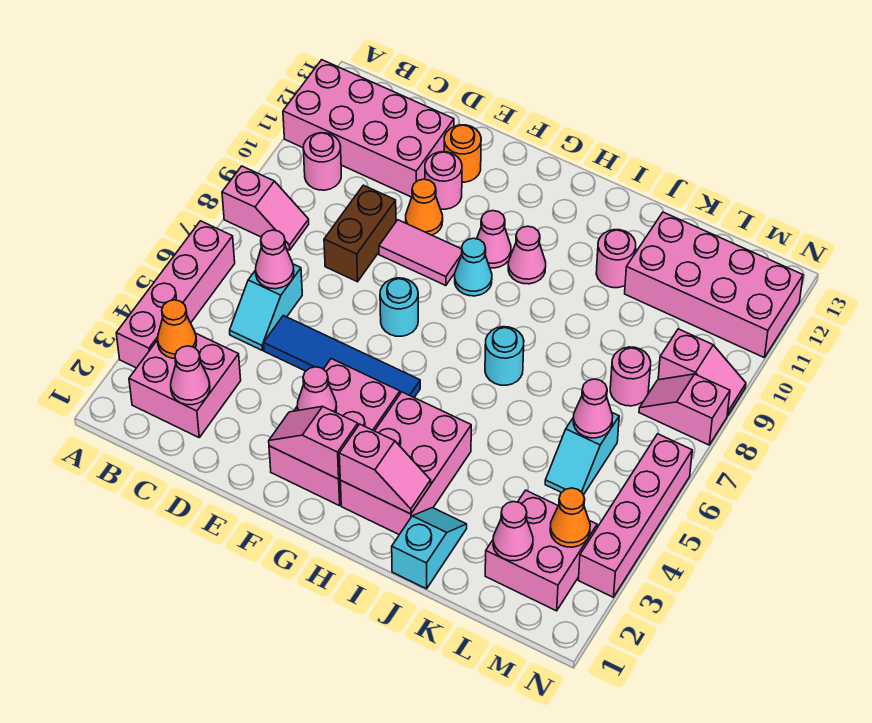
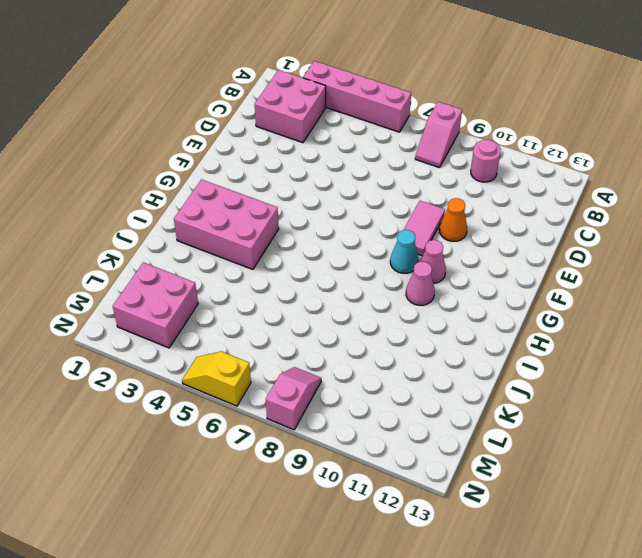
yellow 1x2 slope [182,351,251,406] -> pink 1x4 brick [578,434,692,597]
none -> pink 2x4 brick [283,60,454,197]
none -> cyan 1x2 slope [230,264,302,350]
none -> blue 1x4 tile [264,316,420,397]
none -> brown 1x2 brick [324,185,396,282]

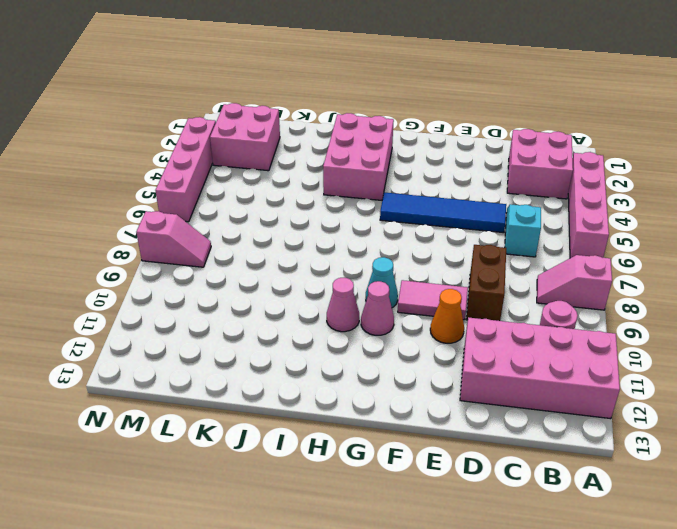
none -> pink 1x1 round brick [425,152,462,209]
none -> orange 1x1 round brick [444,125,481,182]
none -> pink 2x3 brick [269,359,400,506]
none -> cyan 1x1 round brick [380,278,418,336]

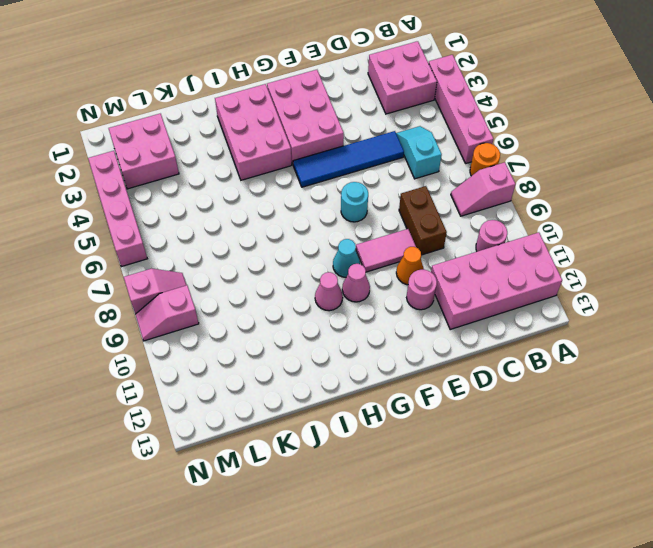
orange 1x1 round brick [470,143,500,176] -> orange 1x1 round brick moved to [444,125,481,182]
none -> cyan 1x1 round brick [485,327,524,385]
none -> cyan 1x2 slope [392,508,467,589]
none -> pink 1x1 round brick [596,230,636,288]
none -> pink 2x4 brick [625,212,803,358]

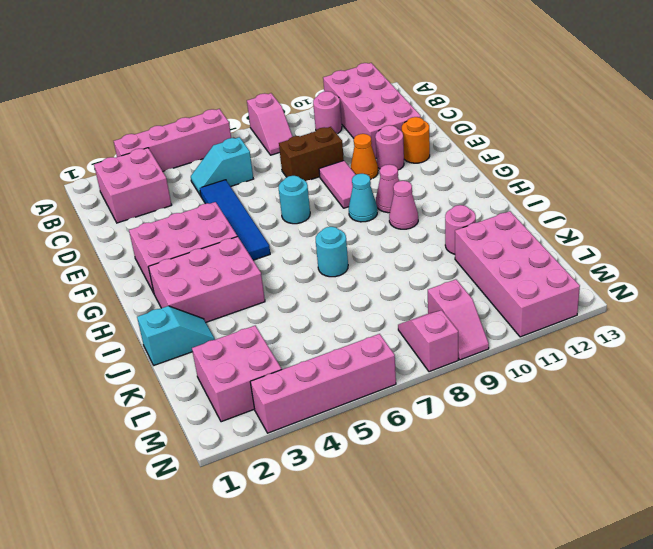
none -> cyan 1x2 slope [545,413,619,495]
none -> pink 1x1 round brick [610,347,651,406]
none -> orange 1x1 cone [158,300,197,359]
none -> pink 1x1 cone [171,346,210,405]

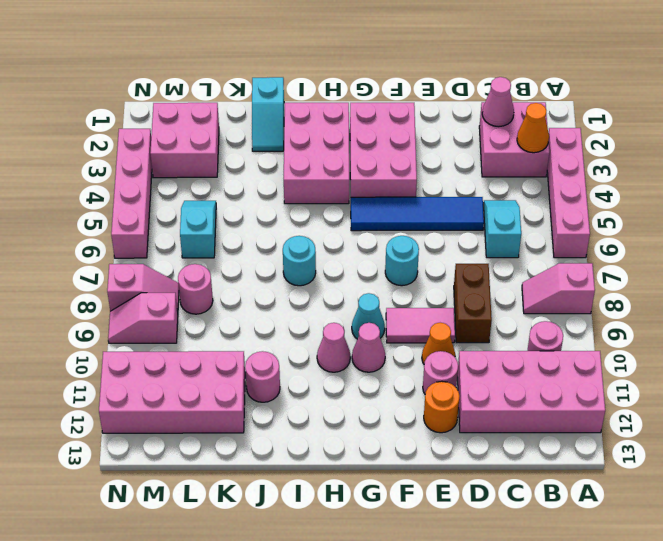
none -> pink 1x1 cone [256,230,294,289]
none -> pink 1x2 slope [269,406,358,479]
none -> pink 1x1 cone [297,367,337,413]
none -> pink 1x2 slope [339,424,431,514]

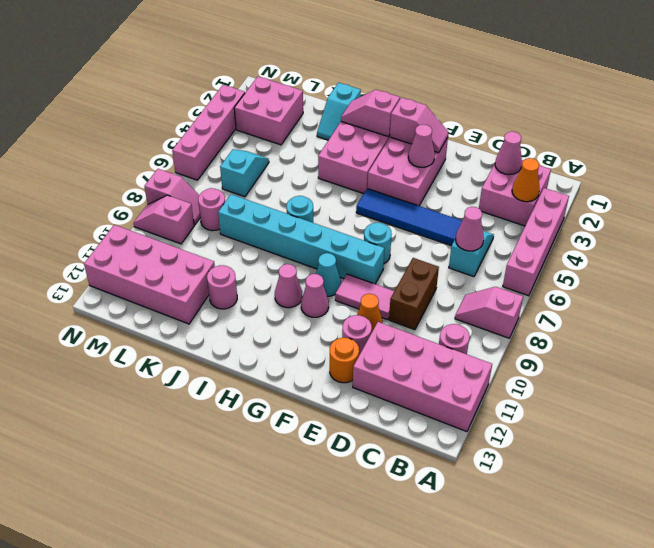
cyan 1x6 brick [218,194,384,284] -> none
none -> pink 1x1 cone [493,502,533,561]
none -> pink 1x1 cone [573,379,613,438]
none -> orange 1x1 cone [550,488,590,547]

